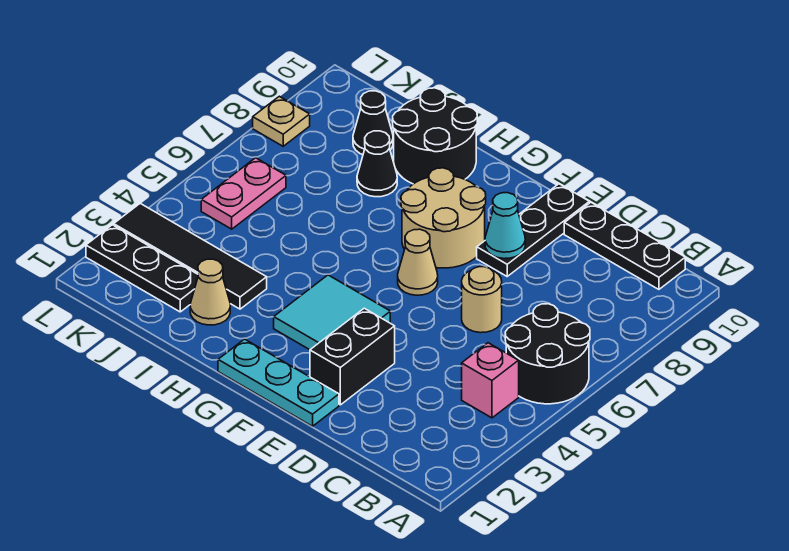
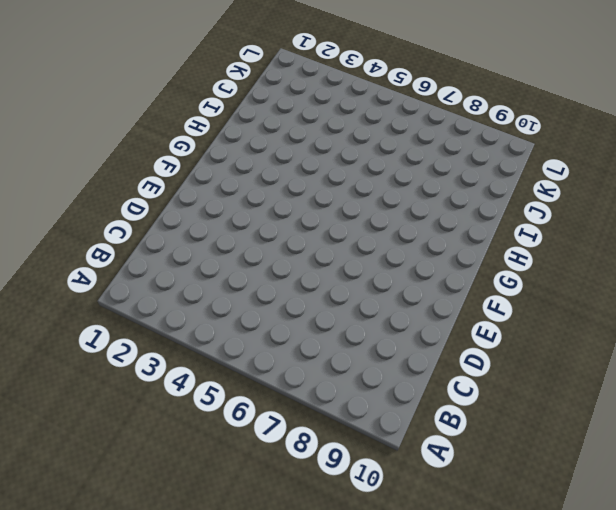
none -> black 2x2 round brick [505,304,590,404]
none -> pink 1x1 brick [462,343,519,418]
none -> black 1x3 plate [564,203,685,289]

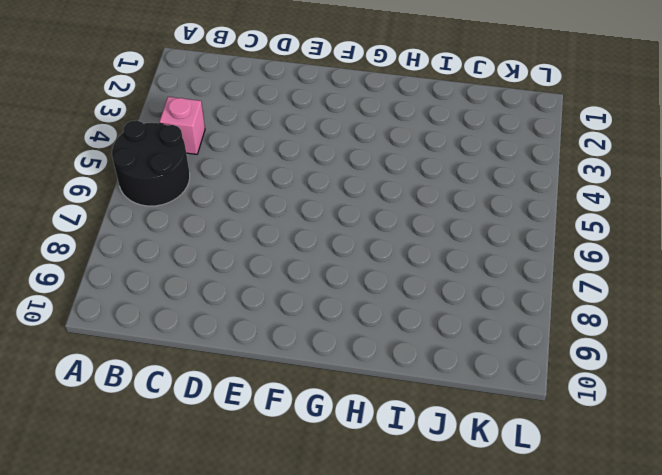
none -> black 1x3 plate [564,203,685,289]
none -> tan 1x1 round brick [462,267,502,333]
none -> cyan 1x3 plate [218,339,339,426]

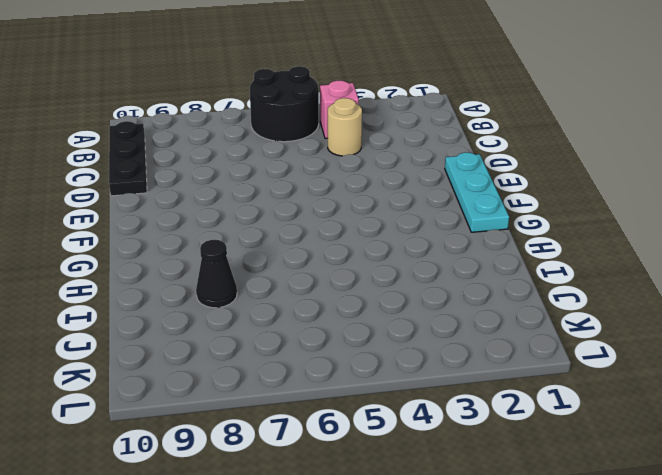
tan 1x1 round brick [328,98,362,156] -> tan 1x1 round brick moved to [462,267,502,333]
none -> black 1x2 brick [310,308,395,405]
none -> black 1x3 plate [477,184,589,276]
none -> cyan 2x2 tile [274,275,390,350]

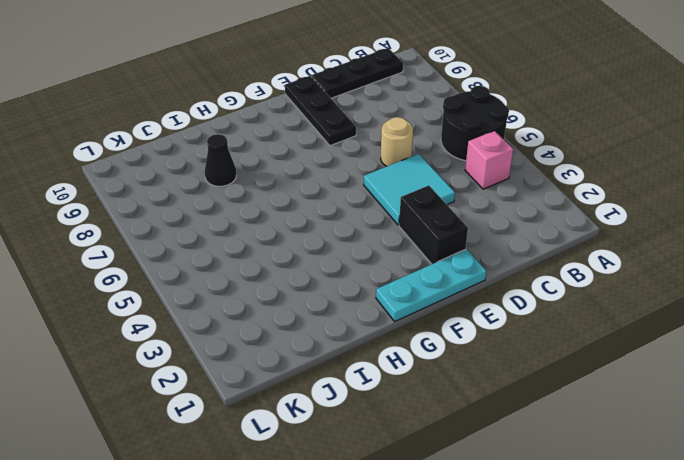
cyan 2x2 tile [364,154,455,225] -> cyan 2x2 tile moved to [274,275,390,350]
none -> tan 1x1 cone [398,229,438,295]
none -> tan 2x2 round brick [401,168,486,268]
none -> black 2x2 round brick [393,88,477,184]

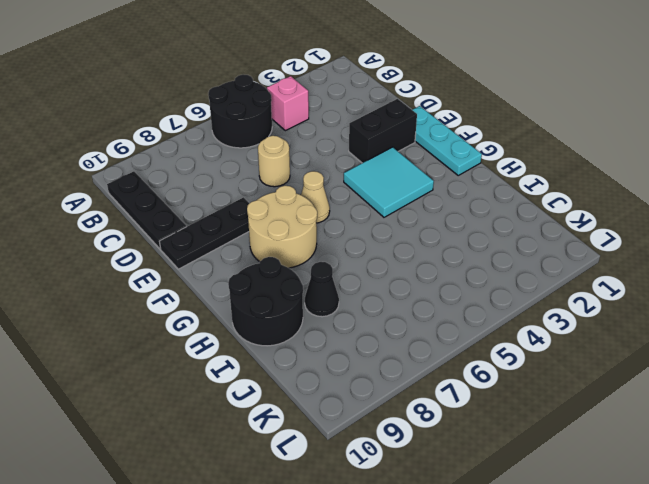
none -> tan 1x1 cone [190,259,230,325]
none -> black 1x4 tile [114,203,267,309]
none -> black 1x3 plate [86,225,198,312]

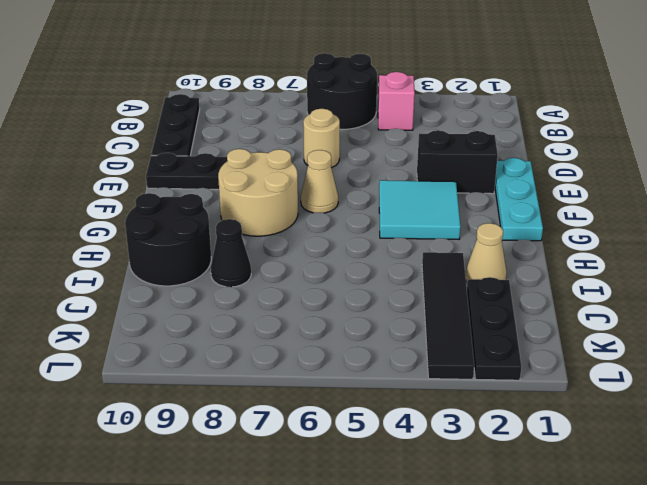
none -> black 1x1 cone [353,91,393,155]
none -> pink 1x2 plate [201,158,286,229]
none -> tan 1x1 plate [253,96,310,146]

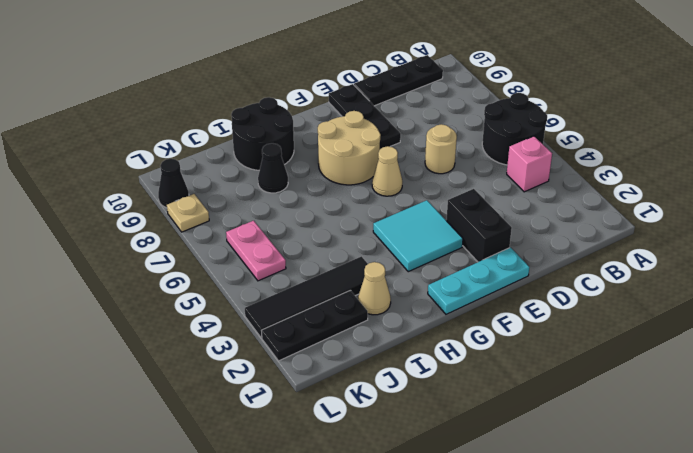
black 1x1 cone [158,159,189,208] -> black 1x1 cone moved to [353,91,393,155]
none -> cyan 1x1 cone [485,193,525,259]

